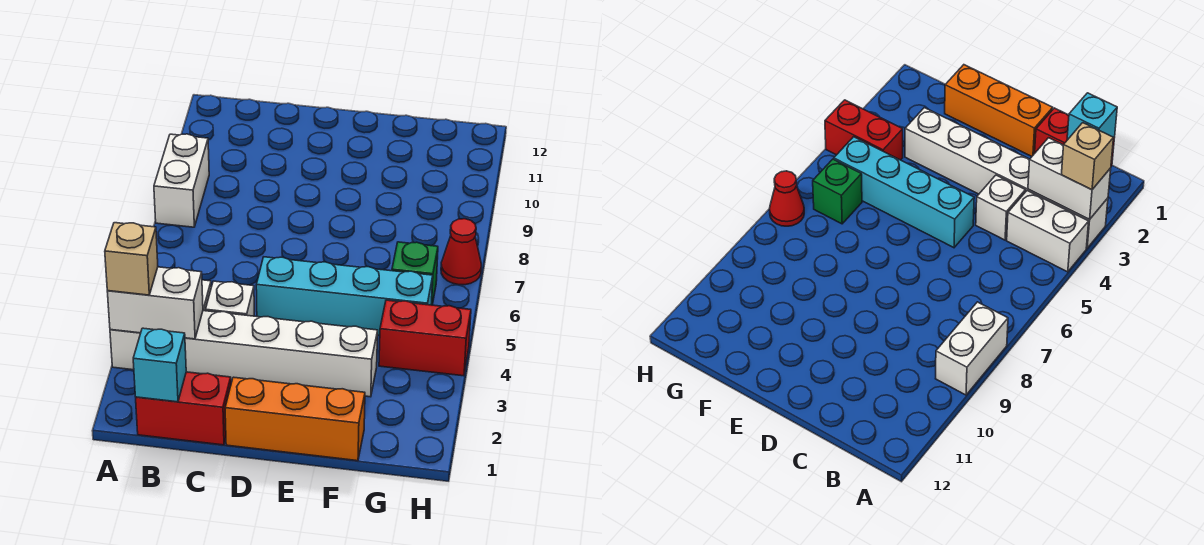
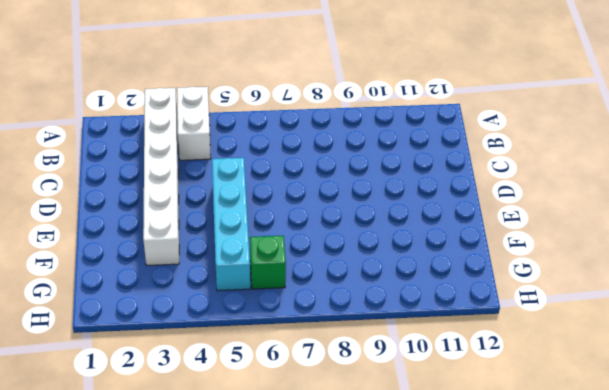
none -> white 1x2 brick [154,134,209,227]
none -> red 1x2 brick [136,372,231,445]
none -> white 1x1 brick [206,281,254,316]

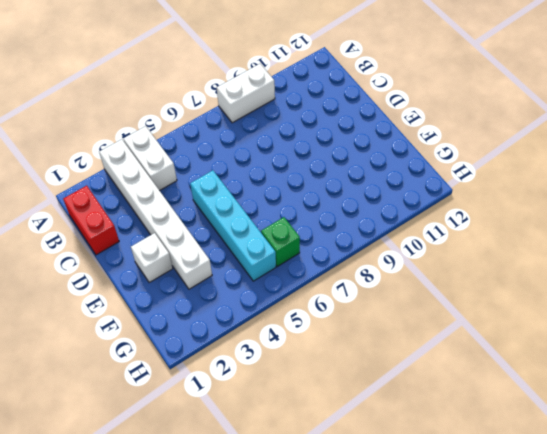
white 1x1 brick [131,233,173,283] -> white 1x1 brick moved to [206,281,254,316]
none -> orange 1x3 brick [225,377,365,461]
none -> red 1x2 brick [379,300,471,376]
none -> red 1x1 cone [441,219,481,285]

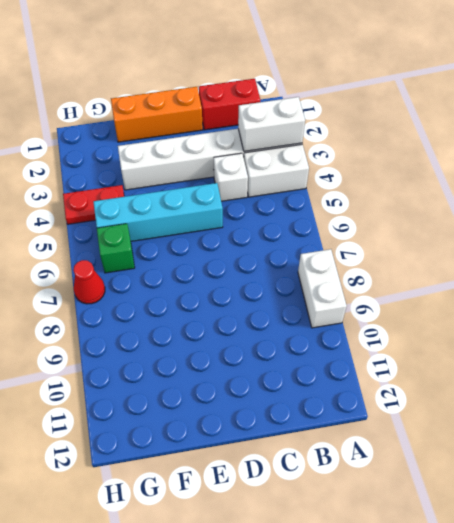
red 1x2 plate [63,185,124,224] -> red 1x2 brick [379,300,471,376]
none -> cyan 1x1 brick [133,328,186,402]
none -> tan 1x1 brick [105,223,158,295]

